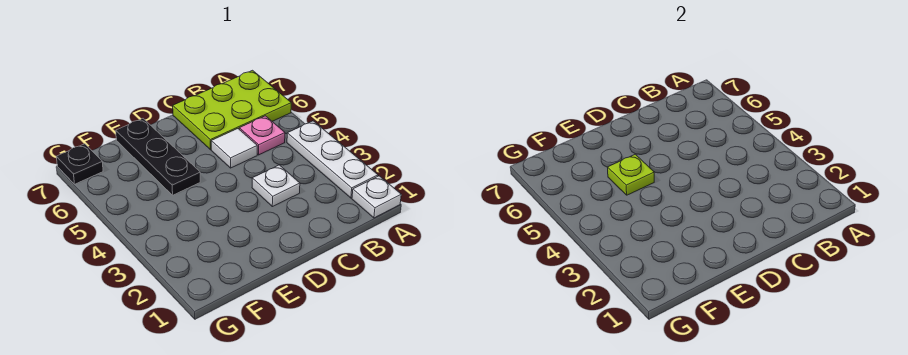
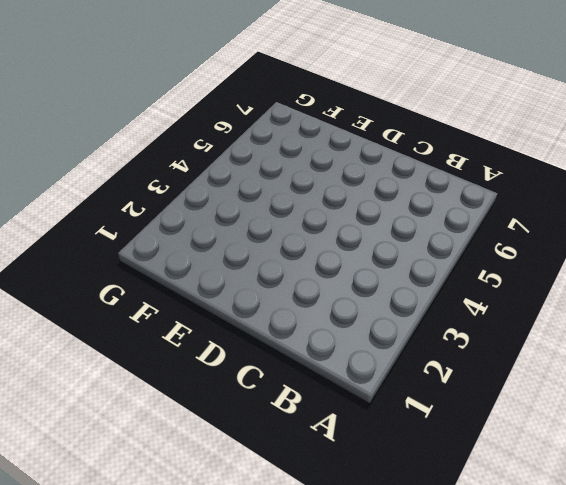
none -> white 1x1 plate [352,176,401,218]
none -> white 1x3 plate [287,121,378,198]

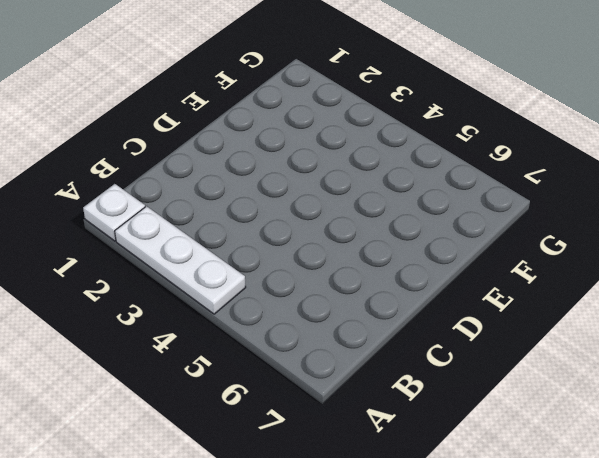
none -> lime 2x3 plate [173,70,291,150]
none -> pink 1x1 plate [239,116,285,155]

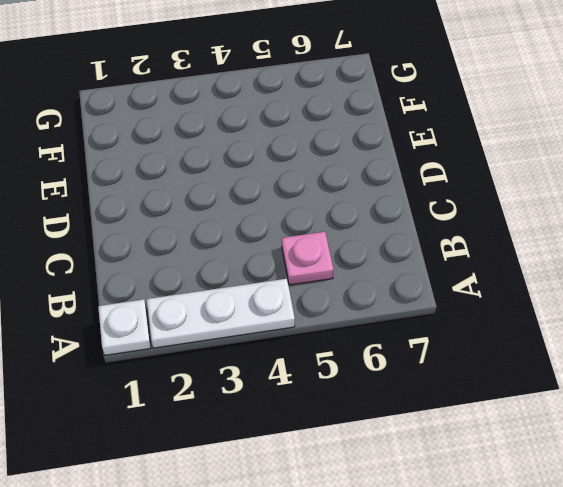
none -> lime 2x3 plate [173,70,291,150]
none -> white 1x1 plate [252,165,300,207]

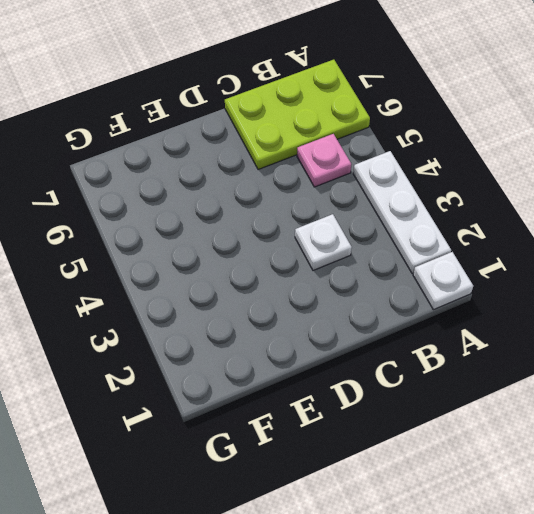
none -> white 1x1 tile [211,129,257,168]
none -> black 1x3 plate [116,119,200,195]

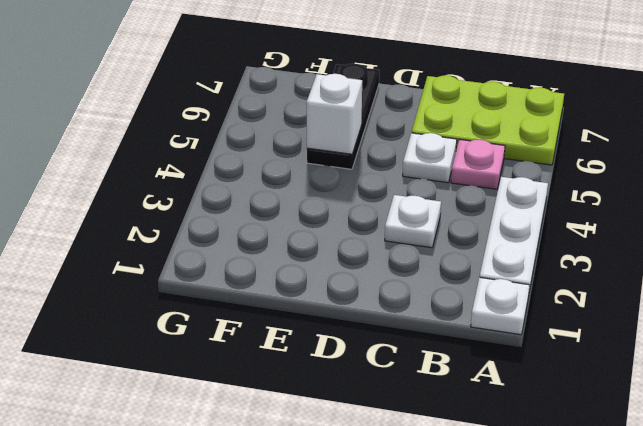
white 1x1 plate [403,133,457,183] -> white 1x1 tile [211,129,257,168]
white 1x1 brick [306,74,362,154] -> lime 1x1 plate [608,154,654,195]
none -> black 1x1 plate [56,144,103,184]

